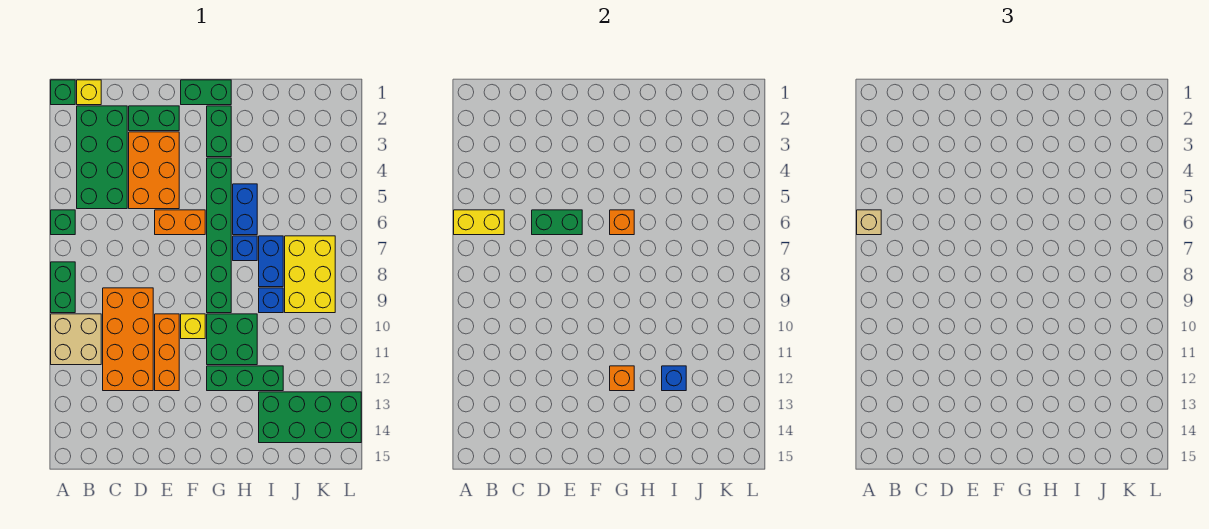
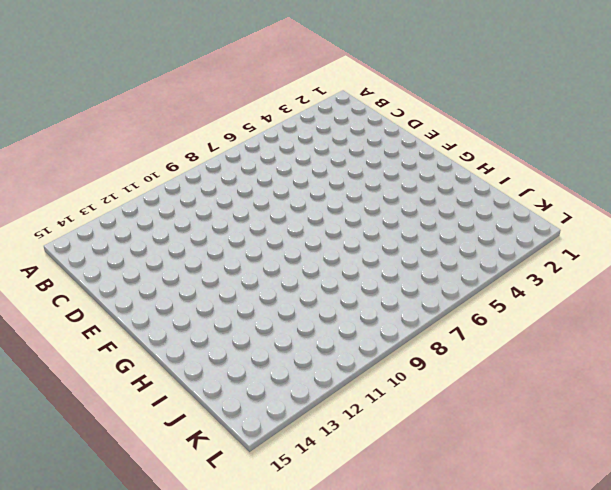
none -> green 1x1 brick [51,80,75,105]
none -> green 1x1 brick [51,210,75,235]
none -> green 1x2 brick [51,262,75,313]

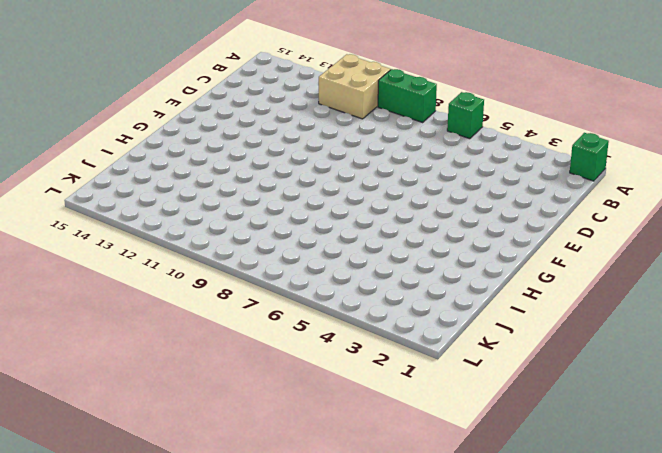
none -> yellow 1x1 brick [77,80,101,105]
none -> green 2x4 brick [77,106,127,209]
none -> orange 2x4 brick [103,288,153,391]

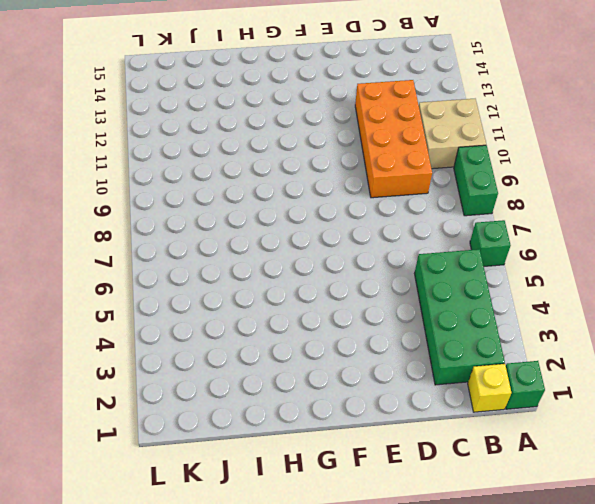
none -> green 1x2 brick [129,106,179,131]
none -> orange 2x3 brick [129,132,179,209]
none -> orange 1x2 brick [155,210,205,235]

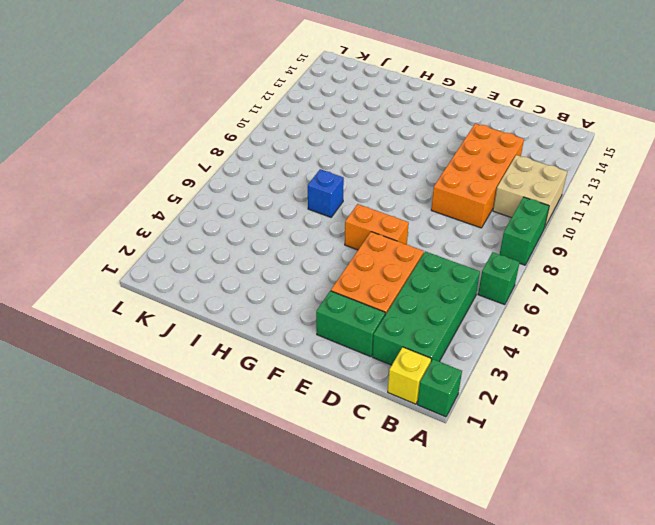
none -> orange 1x3 brick [155,314,179,391]
none -> green 1x2 brick [181,80,231,105]
none -> yellow 1x1 brick [181,314,205,339]

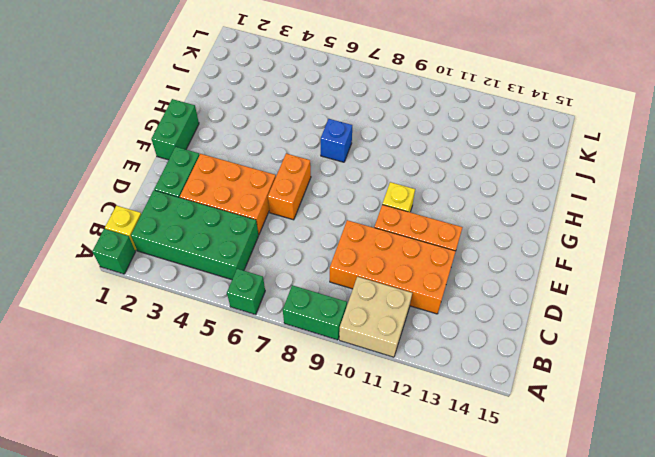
none -> green 1x2 brick [207,106,231,157]
none -> green 1x6 brick [207,158,231,313]
none -> green 2x2 brick [207,314,257,365]

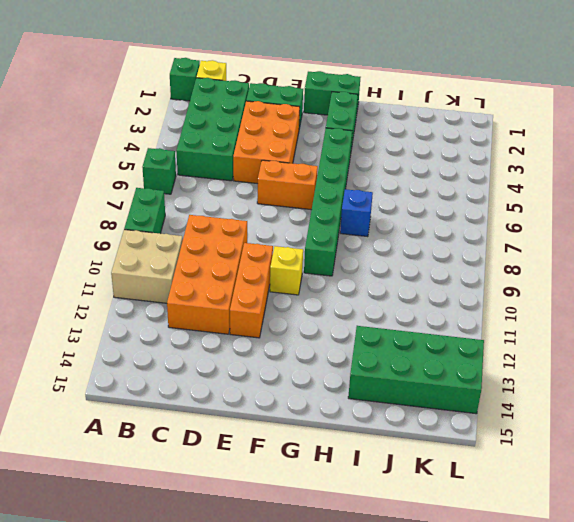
none -> green 2x2 brick [207,314,257,365]
none -> green 1x3 brick [207,366,283,391]
none -> blue 1x2 brick [233,184,257,235]

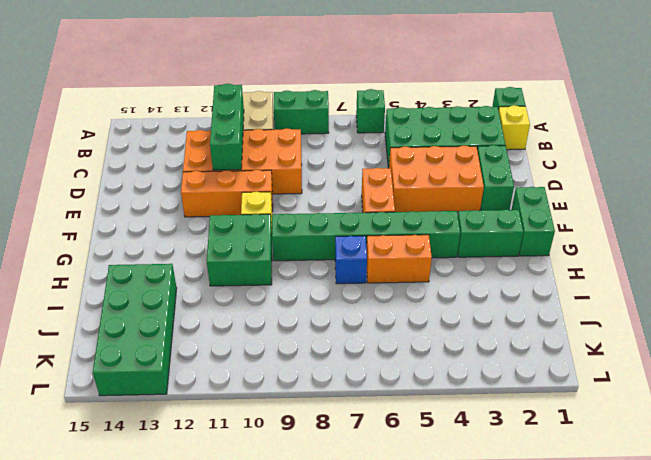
green 1x3 brick [210,84,244,170] -> green 1x3 brick moved to [207,366,283,391]
orange 1x2 brick [367,235,432,283] -> blue 1x2 brick [233,184,257,235]
none -> blue 1x2 brick [259,236,283,287]
none -> blue 1x1 brick [259,288,283,313]
none -> yellow 2x3 brick [285,236,335,313]

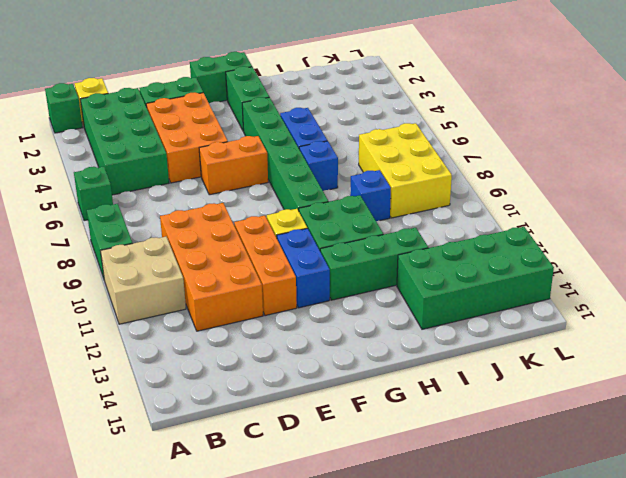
blue 1x2 brick [277,228,330,308] -> blue 1x2 brick moved to [259,236,283,287]
none -> yellow 1x2 brick [454,210,504,235]
none -> green 1x2 brick [532,210,582,235]
none -> orange 1x1 brick [610,210,634,235]

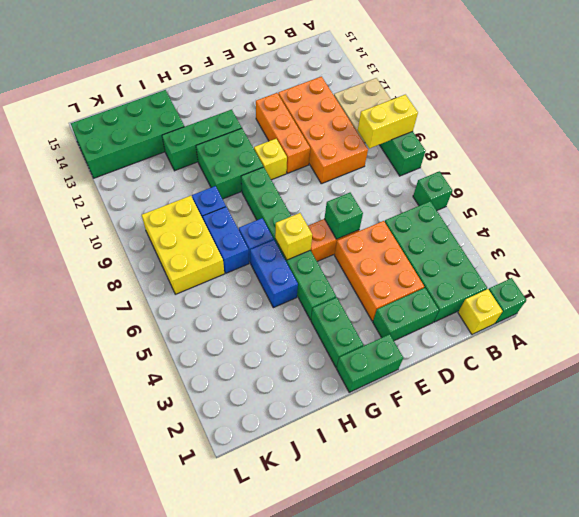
yellow 1x2 brick [358,95,418,148] -> yellow 1x2 brick moved to [454,210,504,235]
green 1x1 brick [324,193,363,239] -> green 1x2 brick [532,210,582,235]
yellow 1x1 brick [275,213,312,260] -> orange 1x1 brick [610,210,634,235]
none -> orange 1x1 brick [610,366,634,391]
none -> blue 1x1 brick [662,366,686,391]
none -> tan 1x1 brick [857,210,881,235]

